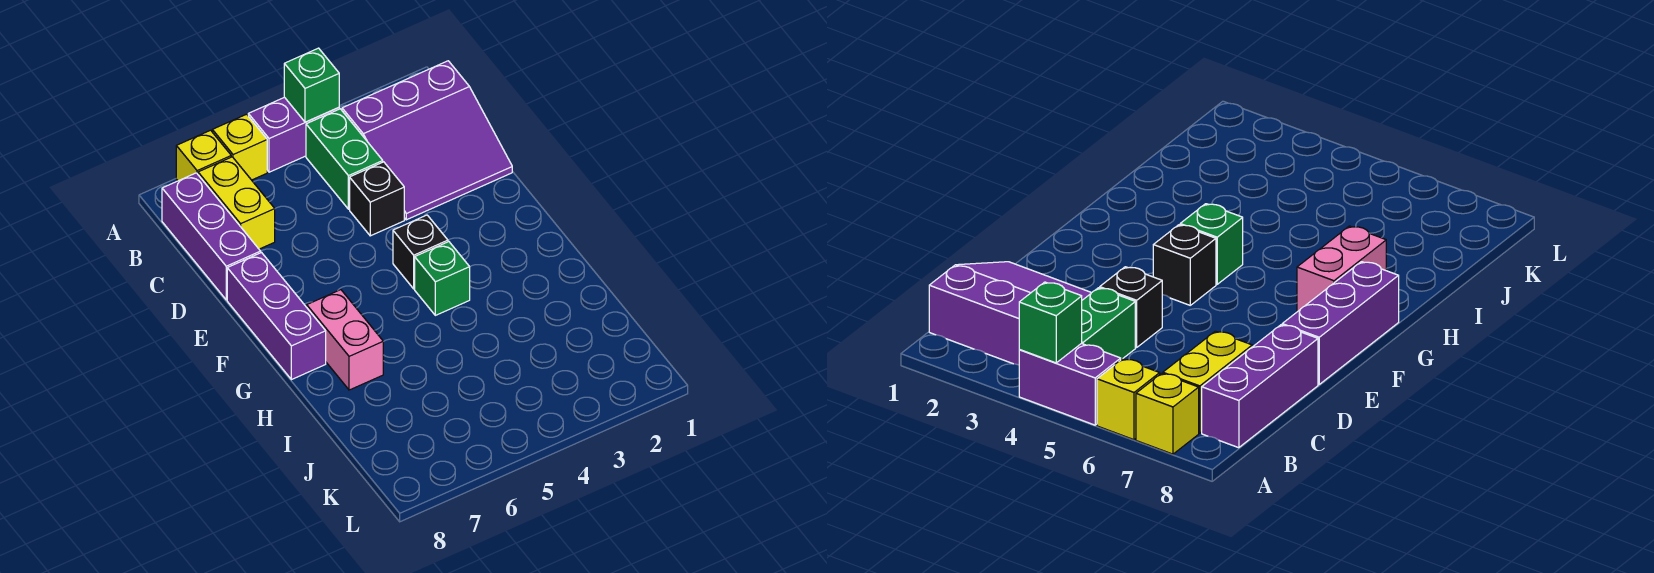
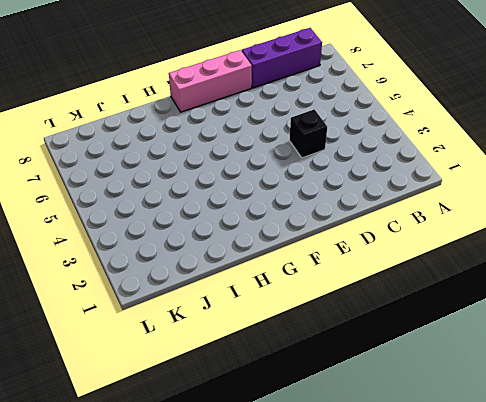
pink 1x3 brick [169,50,252,112] -> purple 1x3 brick [227,253,326,380]
none -> purple 1x2 brick [248,97,339,172]
none -> yellow 1x1 brick [212,114,267,180]
none -> yellow 1x1 brick [176,130,231,181]

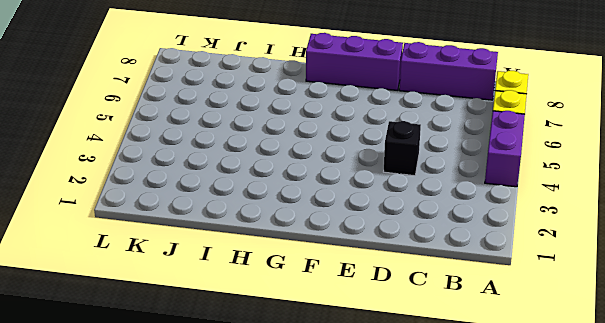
none -> purple 3x3 slope [342,61,512,220]
none -> green 1x2 brick [306,109,383,209]
none -> yellow 1x2 brick [198,157,275,249]

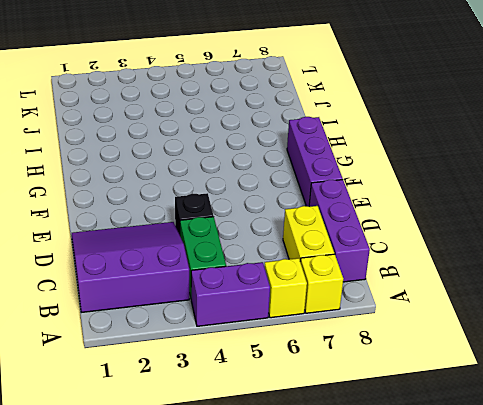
none -> black 1x1 brick [393,215,448,289]
none -> green 1x1 brick [415,242,470,315]
none -> pink 1x2 brick [307,290,383,390]

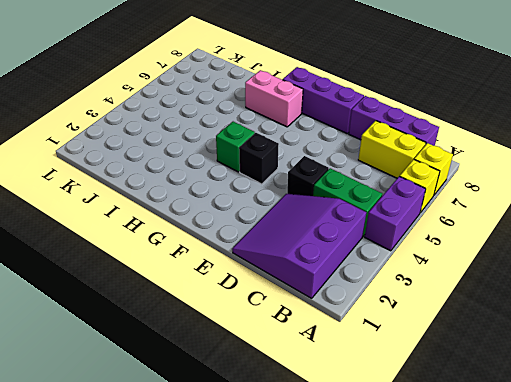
none -> green 1x1 brick [284,48,339,122]

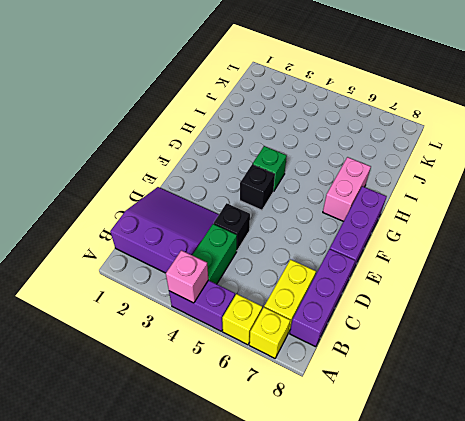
pink 1x1 brick [166,250,208,303] -> green 1x1 brick [284,48,339,122]

